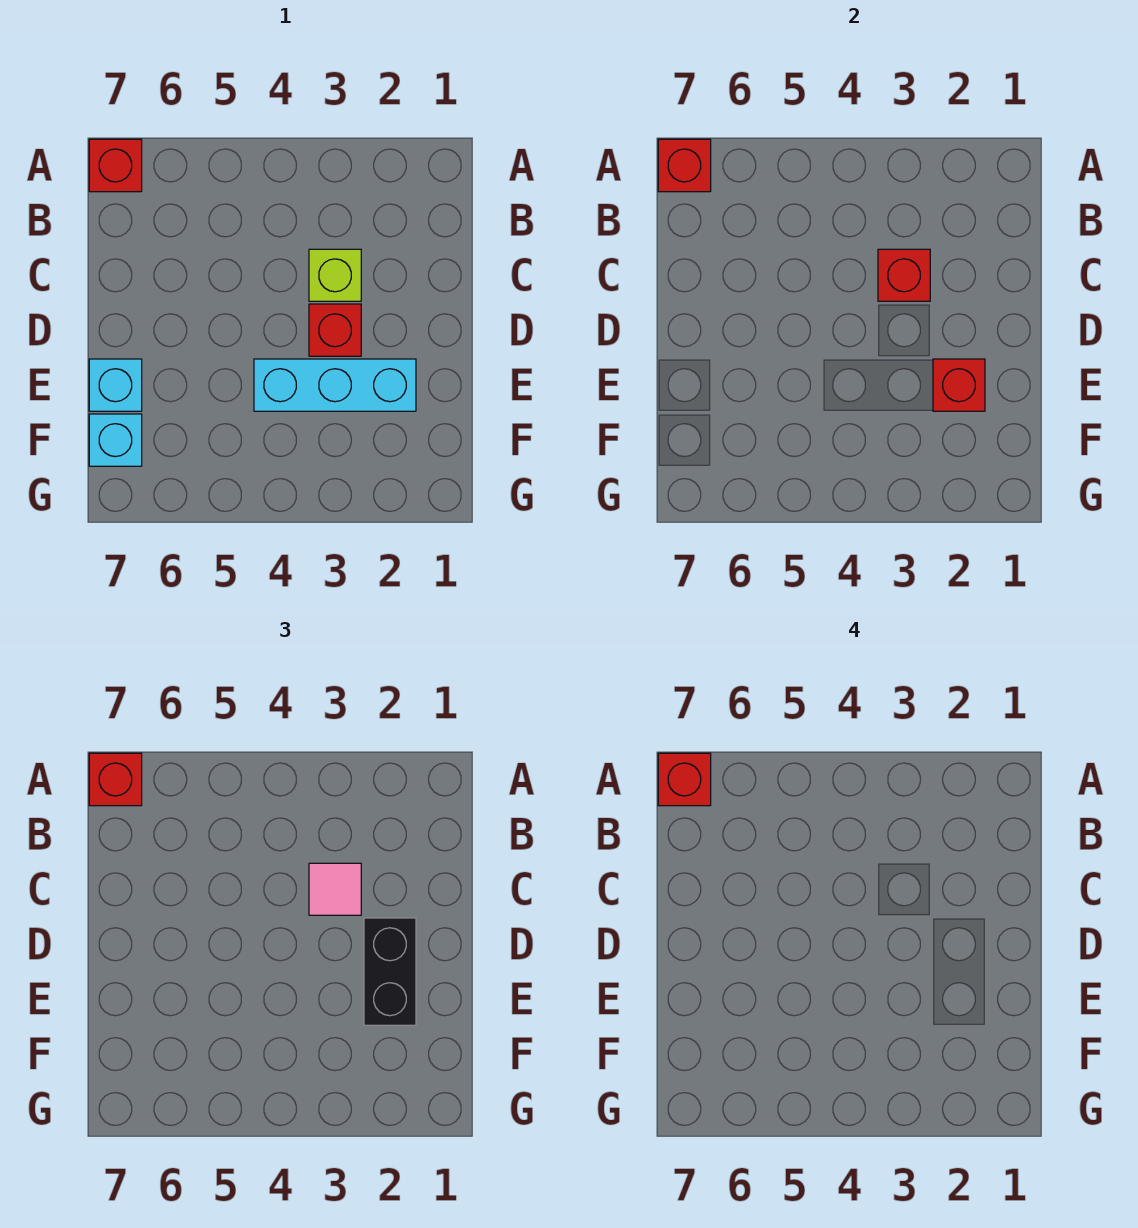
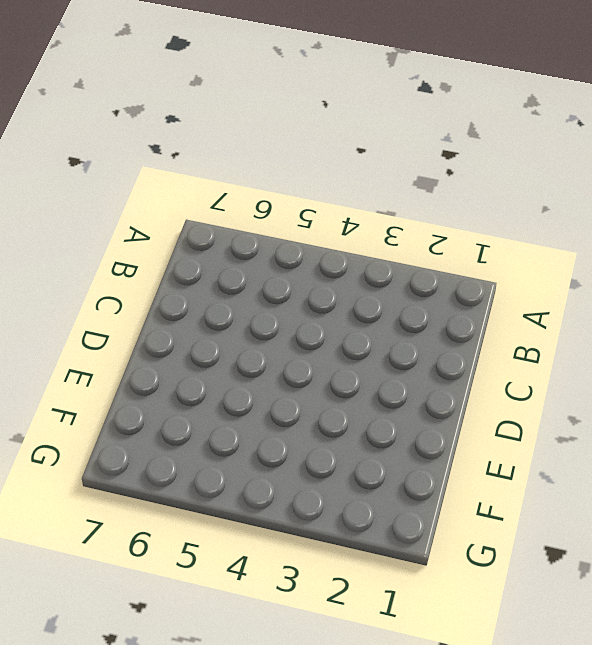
none -> red 1x1 brick [89,139,142,192]
none -> lime 1x1 brick [309,249,361,301]
none -> red 1x1 brick [309,304,361,356]

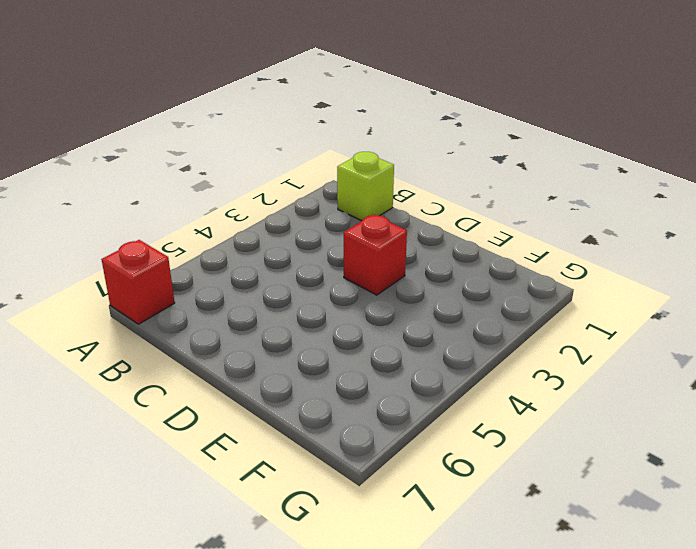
lime 1x1 brick [337,152,394,221] -> lime 1x1 brick moved to [309,249,361,301]
none -> cyan 1x3 brick [254,359,416,411]
none -> cyan 1x1 brick [89,359,142,411]
none -> cyan 1x1 brick [89,414,142,466]

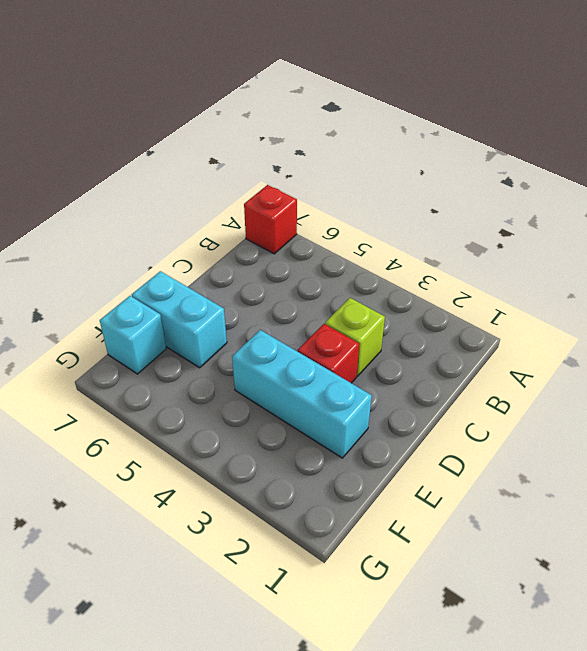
cyan 1x2 brick [132,271,227,368] -> cyan 1x1 brick [89,359,142,411]
none -> red 1x1 brick [658,139,711,192]
none -> red 1x1 brick [878,249,930,301]
none -> red 1x1 brick [933,359,985,411]

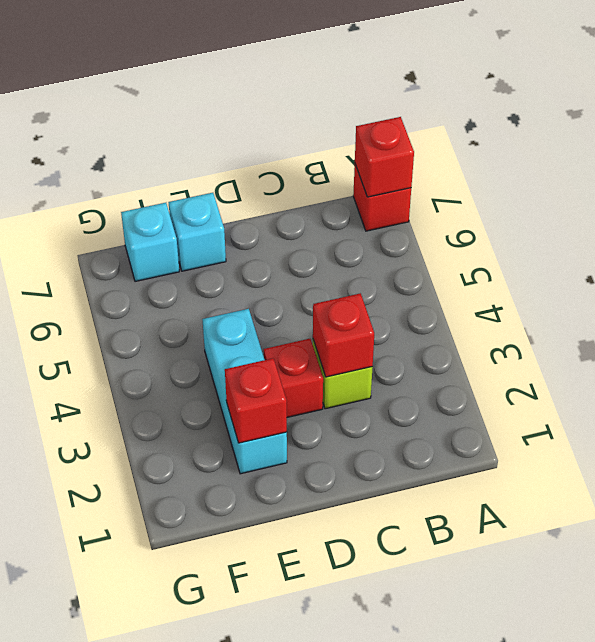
none -> red 1x1 brick [89,753,142,806]
none -> pink 1x1 tile [309,863,361,915]
none -> black 1x2 brick [364,918,416,1025]

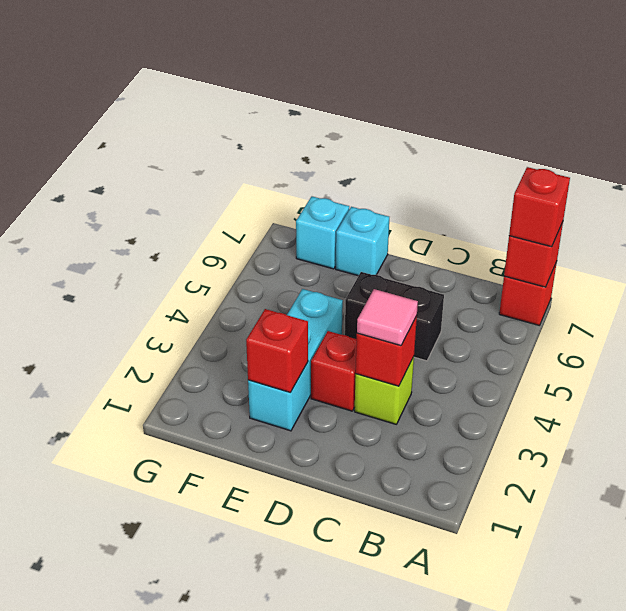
black 1x2 brick [345,272,444,361] -> black 1x2 brick moved to [364,918,416,1025]
none -> red 1x1 brick [658,753,711,806]

